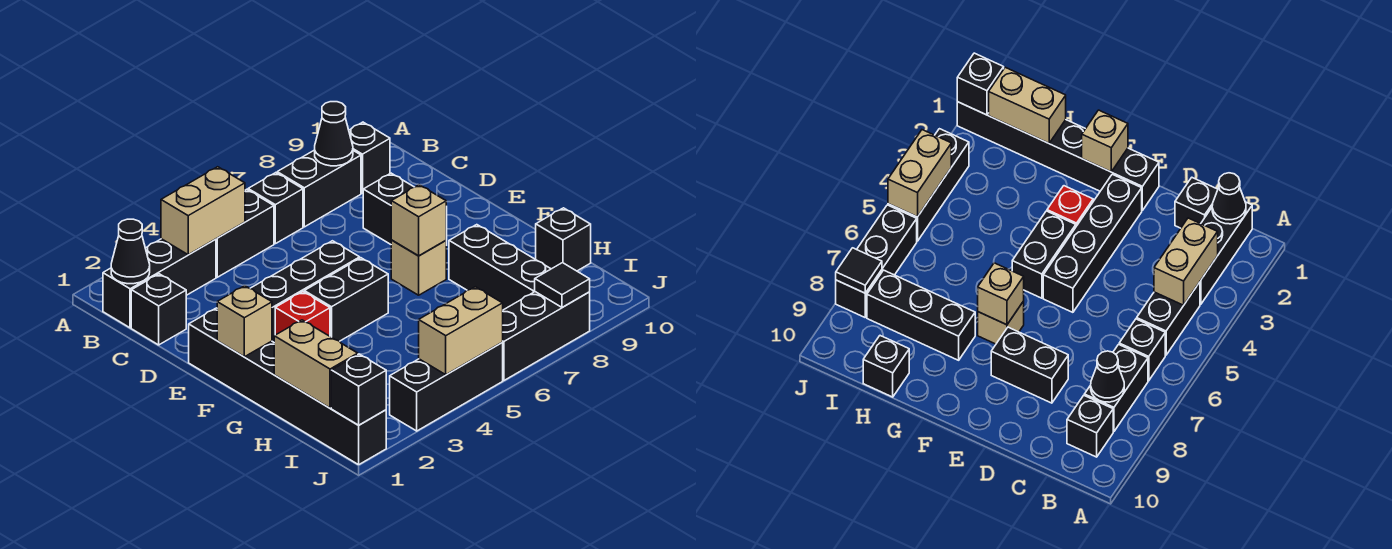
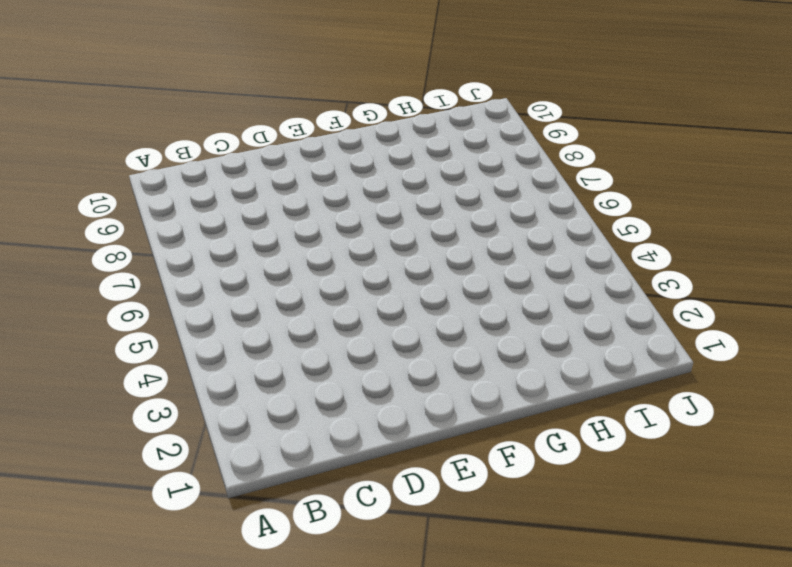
none -> black 1x3 brick [103,239,216,328]
none -> black 1x2 brick [216,189,274,277]
none -> black 1x1 brick [248,173,303,244]

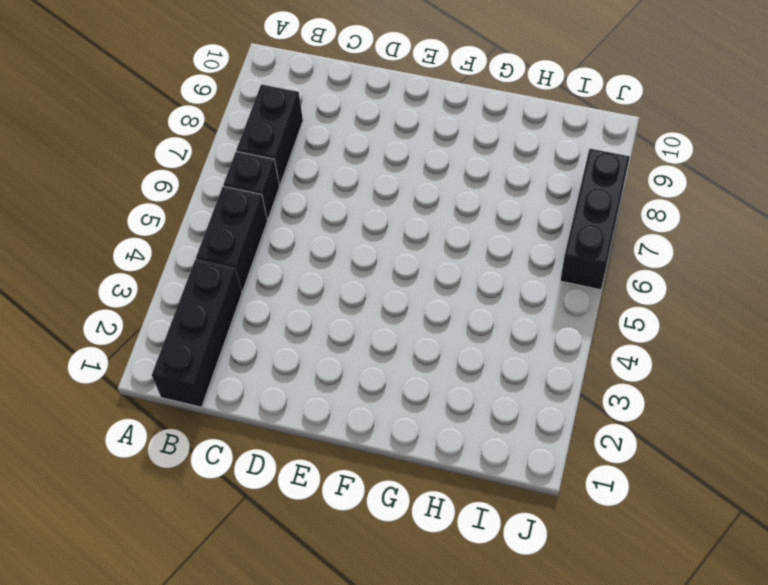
none -> black 1x1 brick [349,122,390,193]
none -> black 1x1 brick [131,274,186,345]
none -> black 1x2 brick [363,173,447,245]

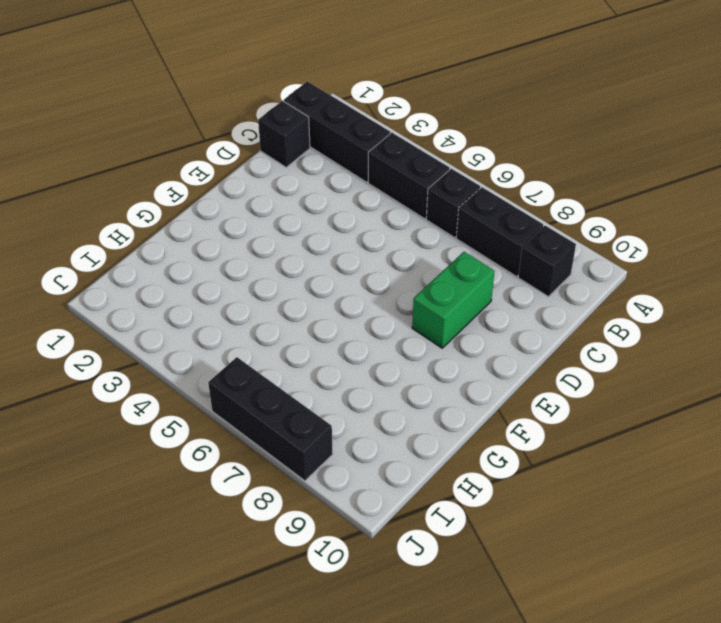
green 1x2 brick [412,252,495,348] -> black 1x2 brick [363,173,447,245]
none -> black 1x6 brick [189,308,386,465]
none -> black 1x4 brick [250,241,360,342]
none -> red 1x1 brick [275,292,330,336]

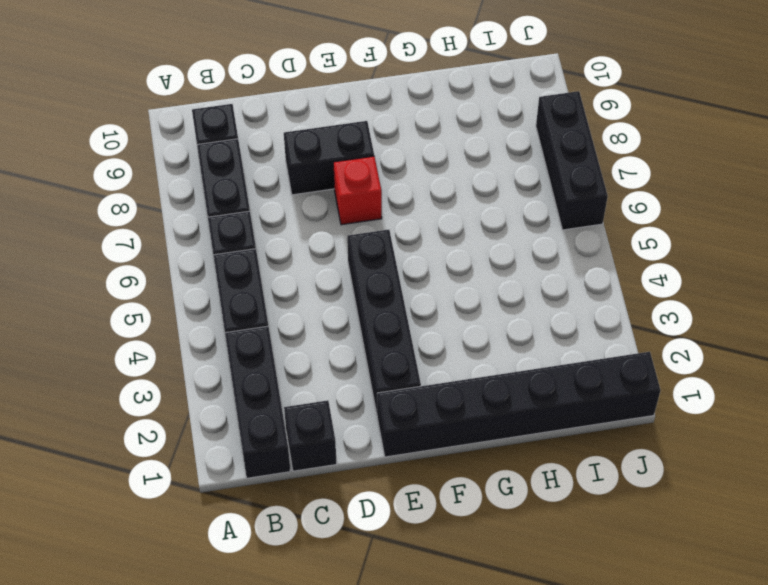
red 1x1 brick [333,156,382,225] -> red 1x1 brick moved to [275,292,330,336]
none -> black 1x2 brick [304,258,388,341]
none -> tan 1x1 brick [391,240,446,295]
none -> black 1x3 brick [449,225,550,310]

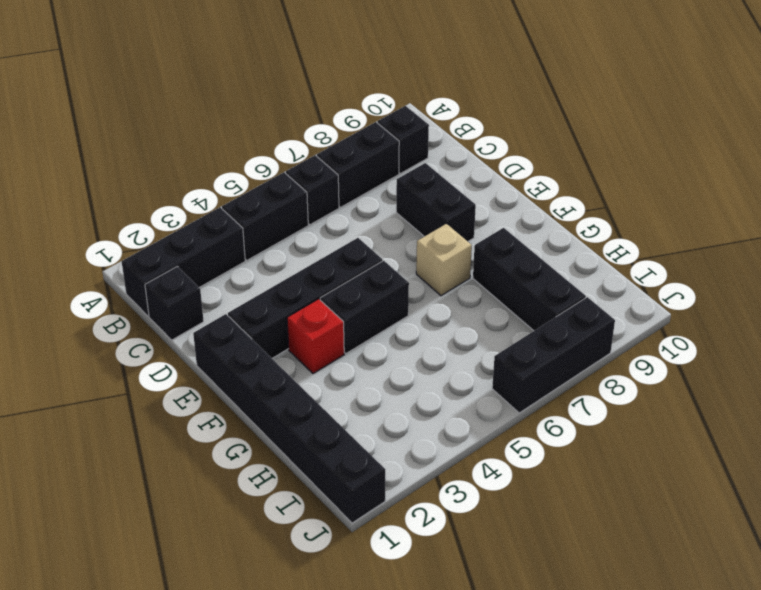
none -> black 1x1 brick [536,208,591,271]
none -> black 1x3 brick [390,343,503,431]
none -> black 1x1 cone [111,219,150,284]

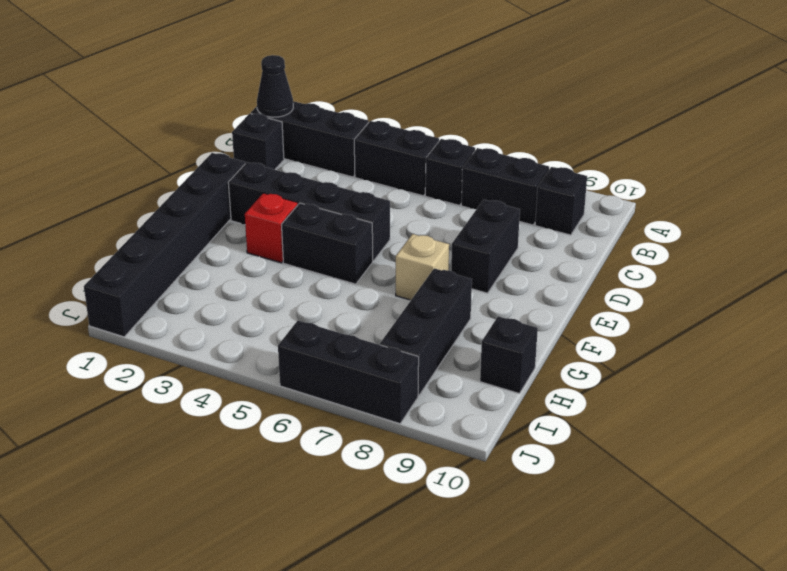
none -> black 1x3 brick [390,343,503,431]
none -> tan 1x2 brick [161,167,245,255]
none -> black 1x1 cone [315,102,353,166]

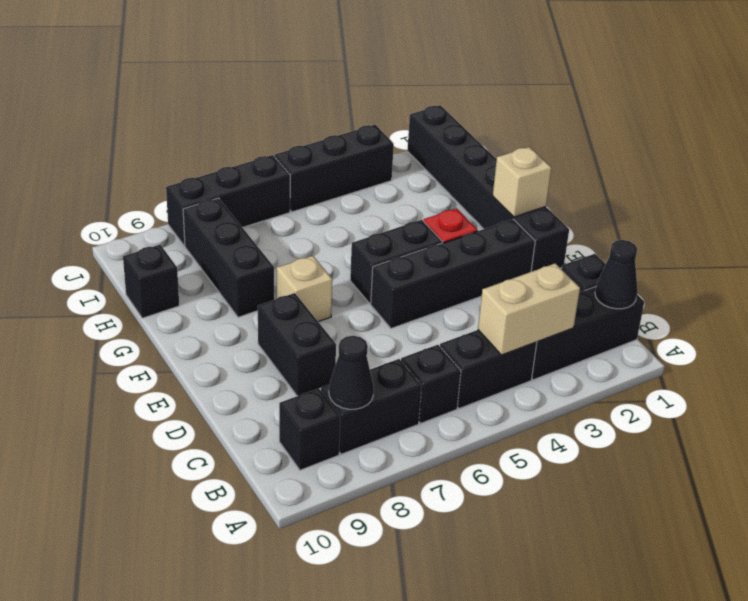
none -> tan 1x1 brick [391,185,446,256]
none -> tan 1x2 brick [274,320,358,408]
none -> black 1x1 brick [331,354,386,425]

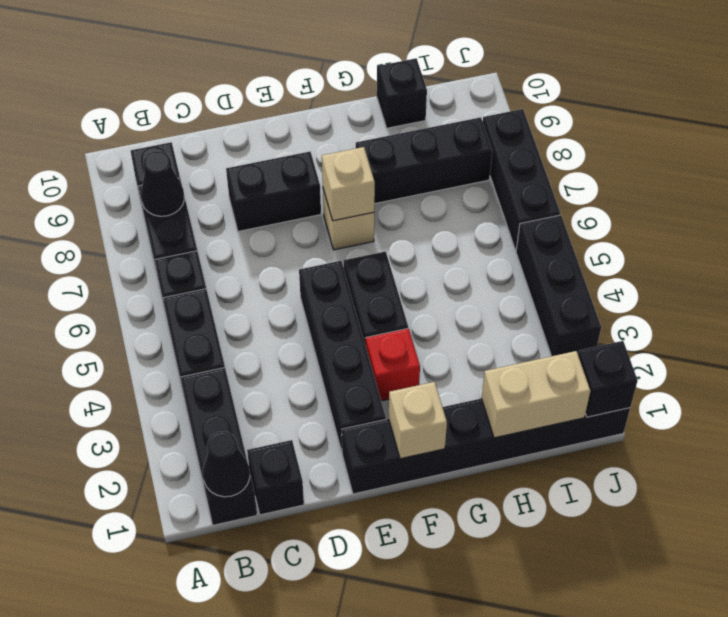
none -> tan 1x2 brick [161,167,245,255]
none -> tan 1x2 brick [419,287,503,375]
none -> black 1x1 tile [535,263,590,307]

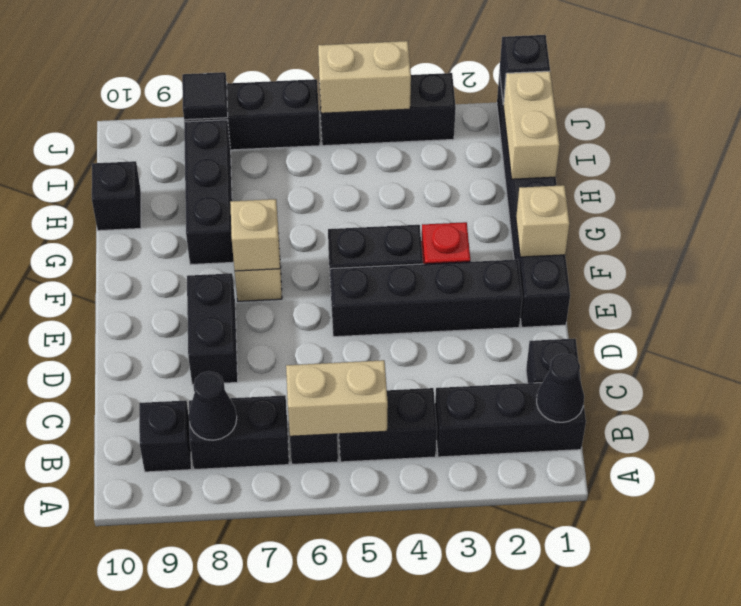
tan 1x2 brick [286,360,388,436] -> tan 1x2 brick moved to [161,167,245,255]

